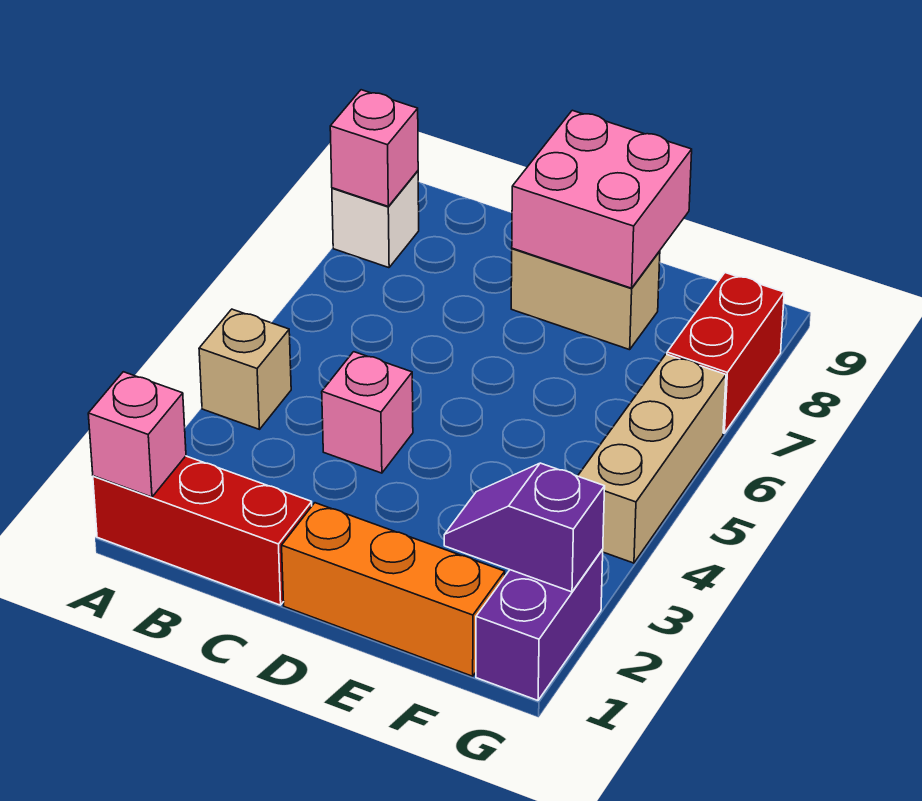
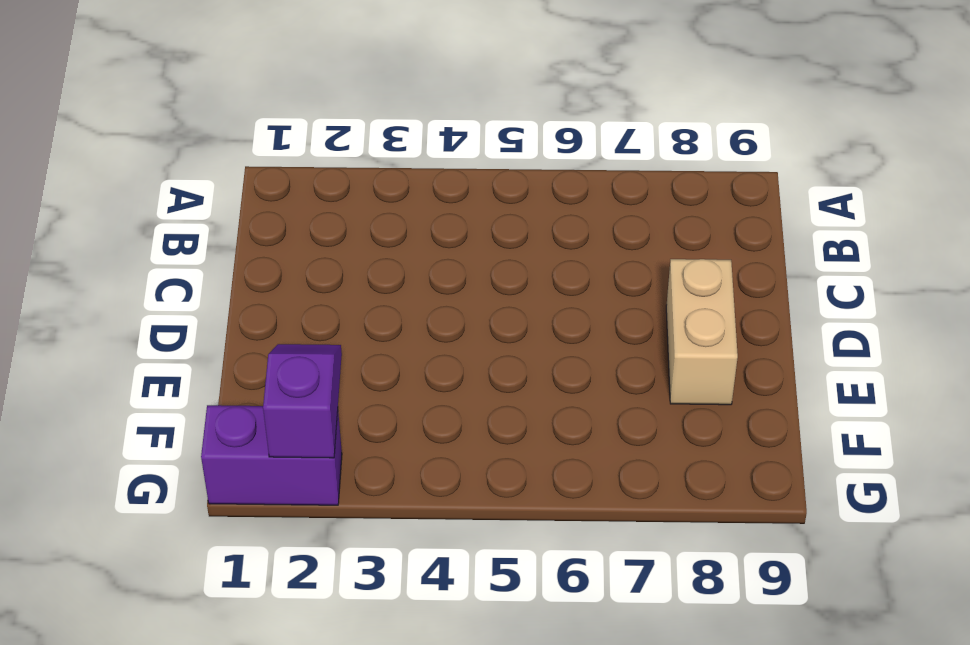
none -> red 1x3 brick [93,456,312,605]
none -> tan 1x1 brick [199,309,291,429]
none -> white 1x1 brick [332,171,419,268]

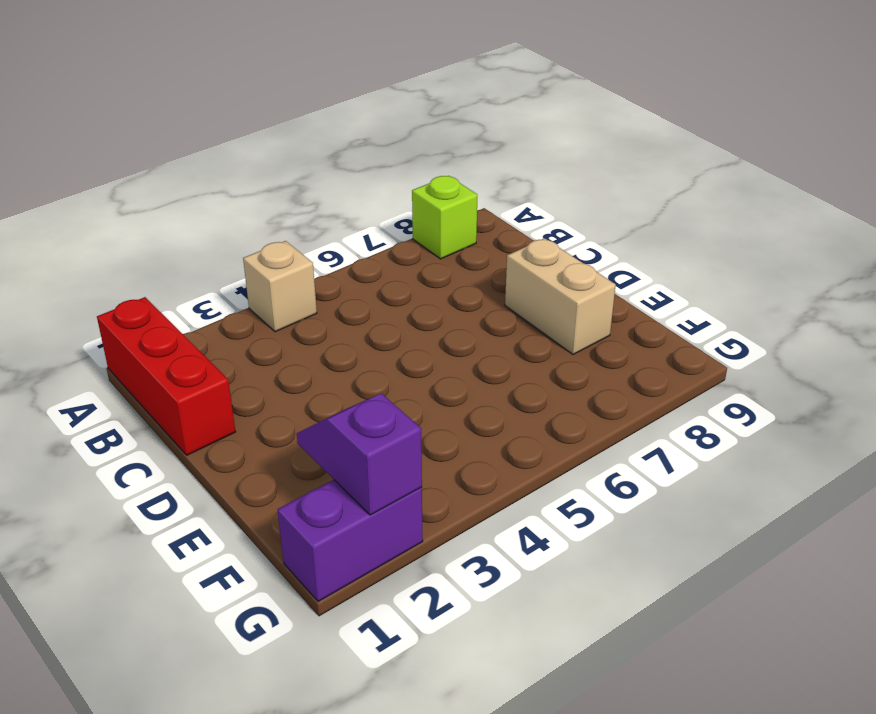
lime 1x1 brick [412,176,477,259] -> white 1x1 brick [332,171,419,268]
none -> pink 1x1 brick [322,352,413,473]
none -> orange 1x3 brick [282,503,505,676]
none -> tan 1x3 brick [578,354,726,563]

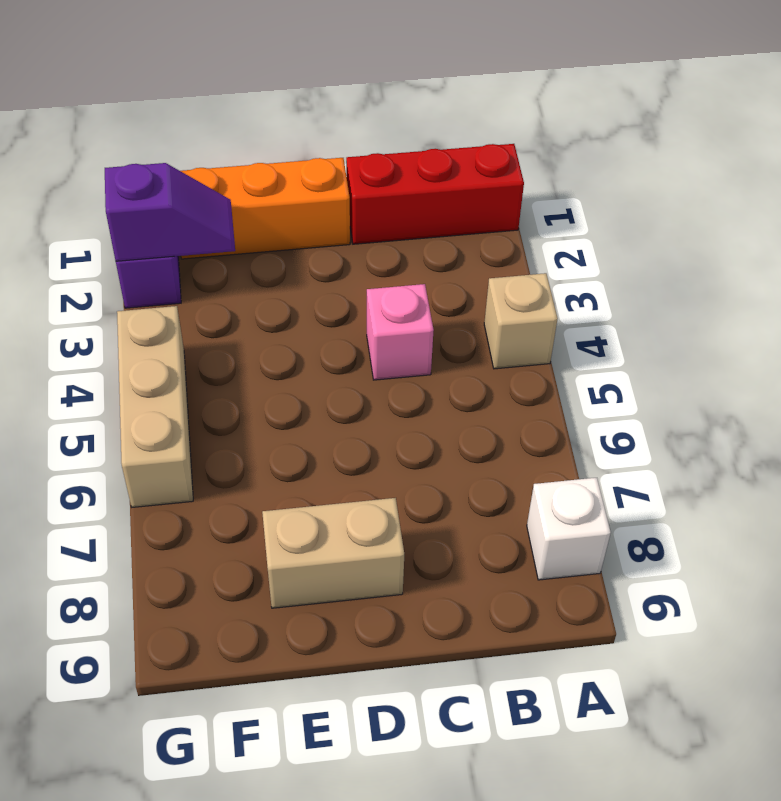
none -> red 1x2 brick [667,273,784,433]
none -> pink 1x1 brick [88,372,186,497]
none -> pink 1x1 brick [330,90,418,206]

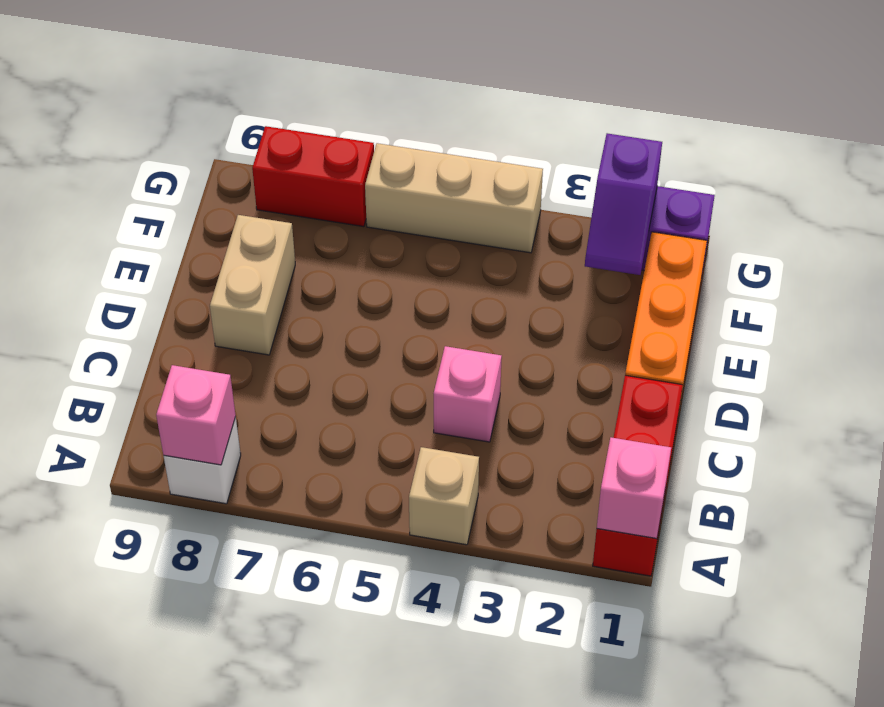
none -> pink 2x2 brick [512,110,692,288]

